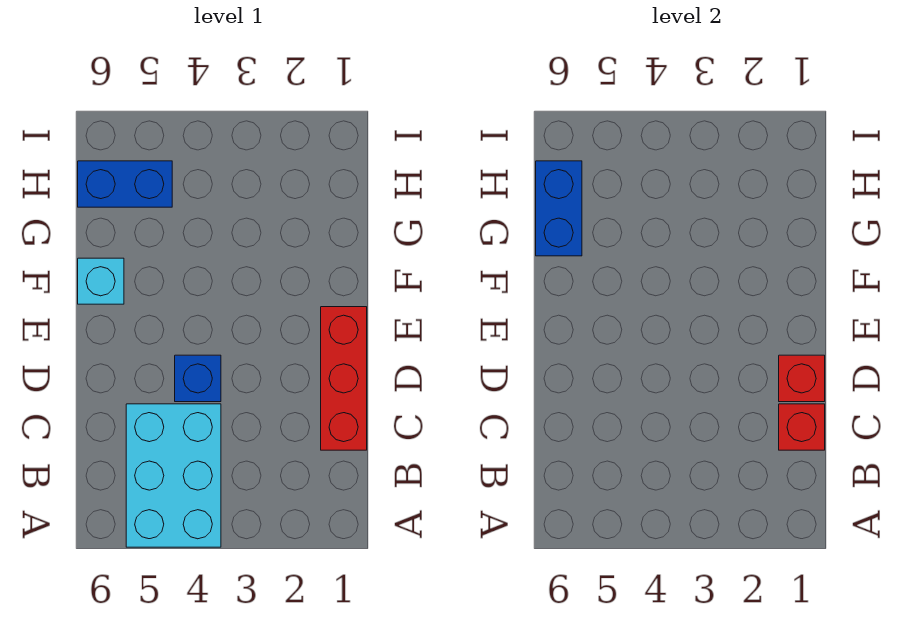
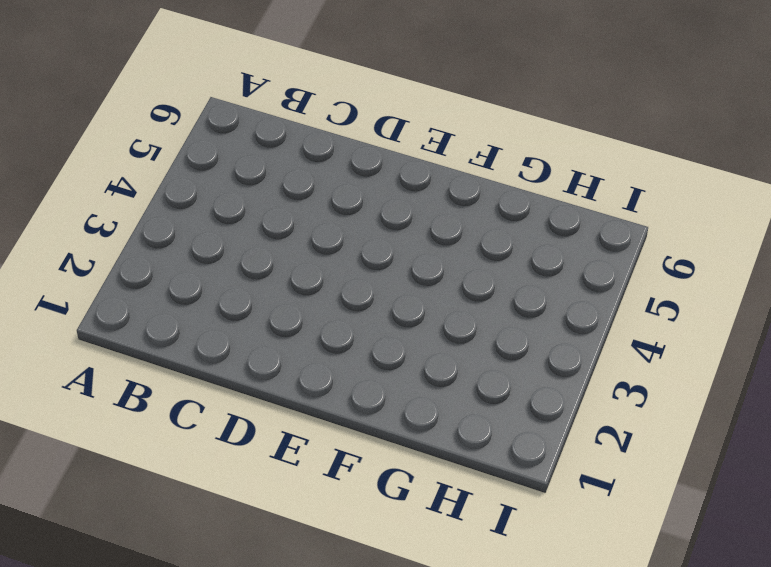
none -> cyan 2x3 brick [126,404,221,547]
none -> red 1x3 brick [321,307,367,450]

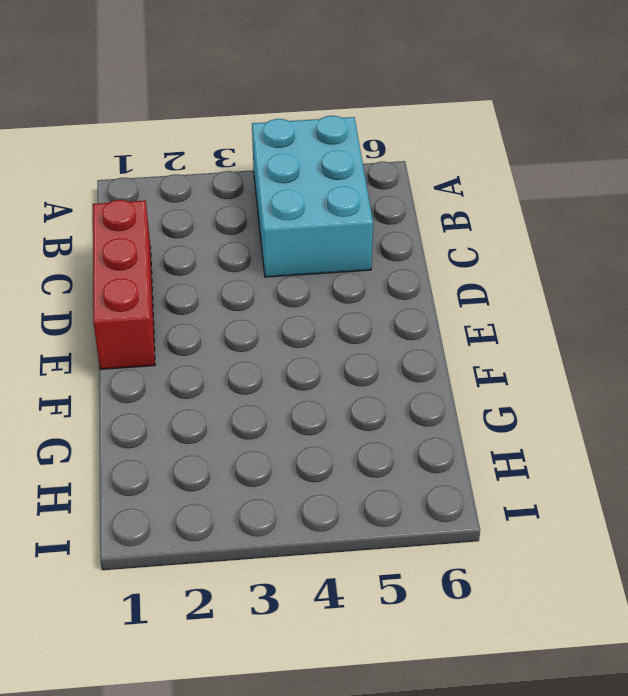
none -> blue 1x1 brick [175,355,221,402]
none -> cyan 1x1 brick [78,258,124,304]

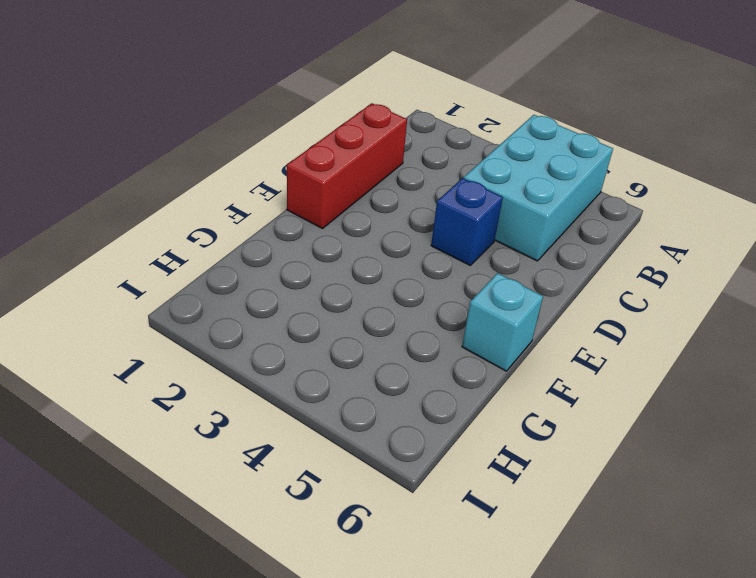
none -> blue 1x2 brick [78,161,172,207]
none -> red 1x1 brick [779,404,825,450]

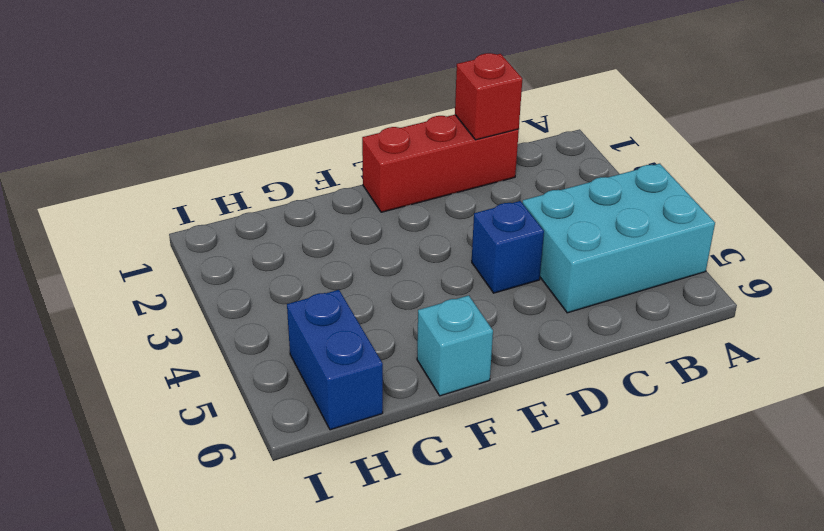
none -> red 1x1 brick [779,355,825,402]
none -> blue 1x2 brick [536,161,582,256]

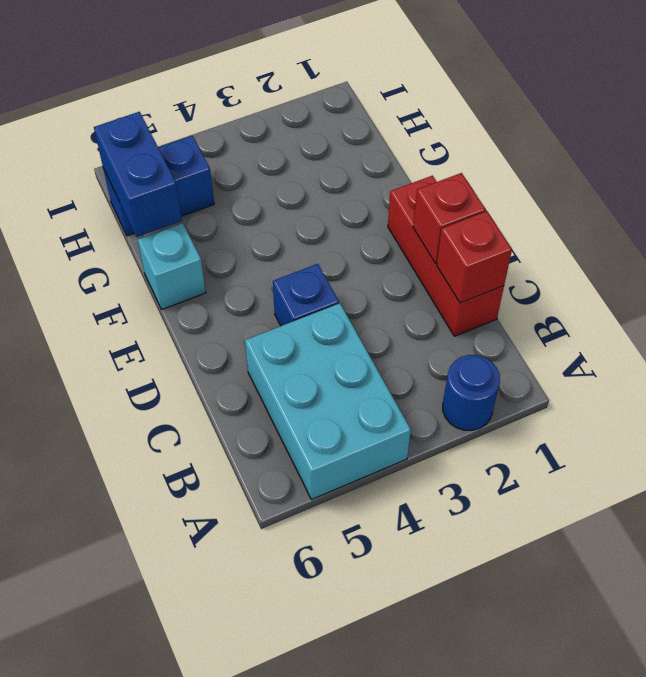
blue 1x1 round brick [443,355,500,430] -> none

